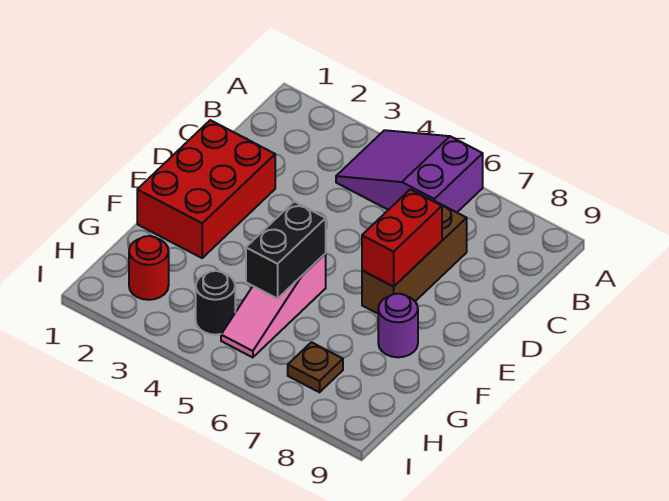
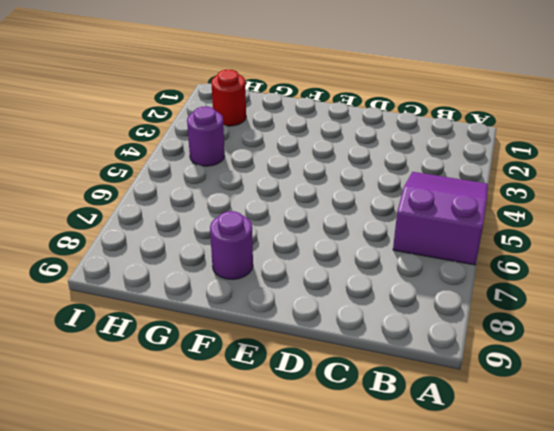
purple 1x1 round brick [187,107,225,166] -> black 1x1 round brick [196,271,235,335]
none -> brown 1x3 brick [362,201,467,314]
none -> red 2x3 brick [137,120,275,258]

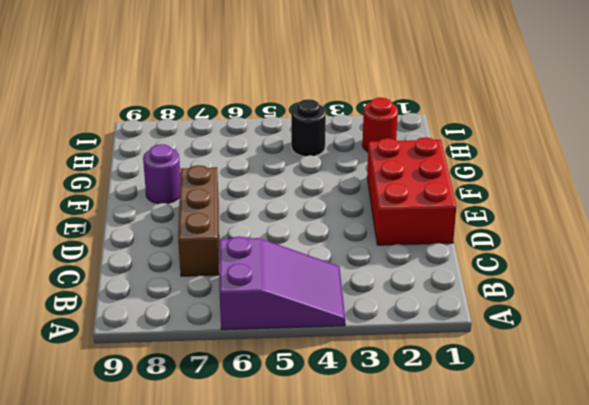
none -> pink 1x3 slope [221,254,326,357]
none -> brown 1x1 plate [288,342,343,392]

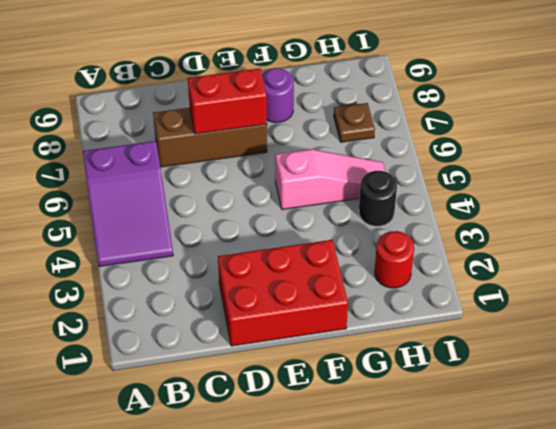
none -> black 1x2 brick [246,202,326,299]

